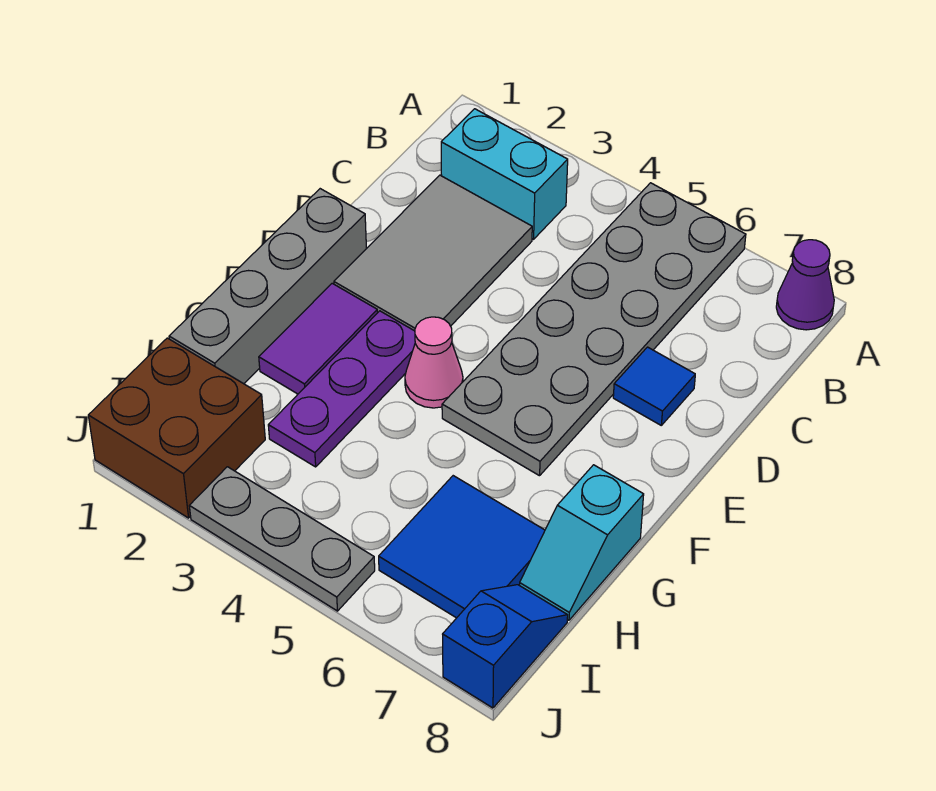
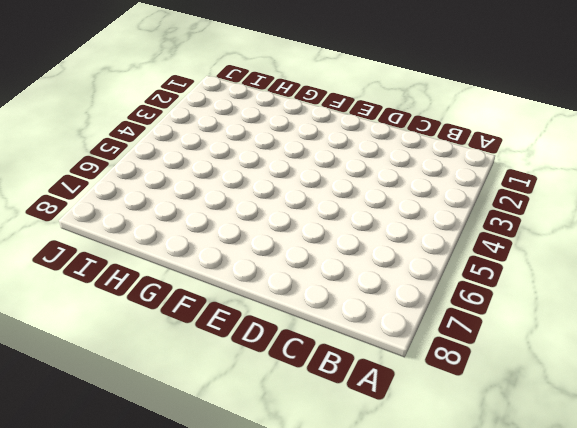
none -> grey 2x6 plate [442,183,746,476]
none -> purple 1x1 cone [776,240,834,330]
none -> cyan 1x2 brick [441,109,568,239]

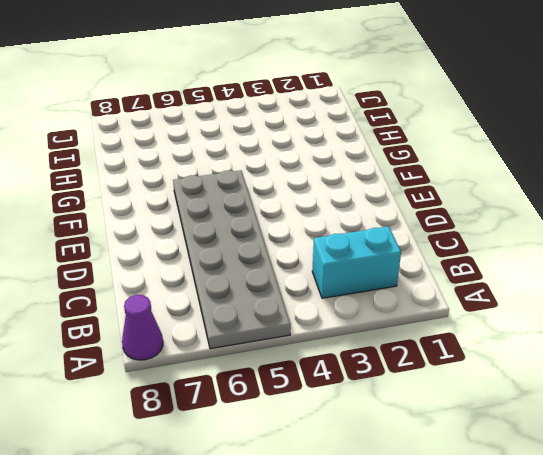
none -> grey 2x3 tile [334,175,532,331]
none -> blue 1x1 tile [613,347,695,425]
none -> grey 1x4 brick [169,189,366,384]

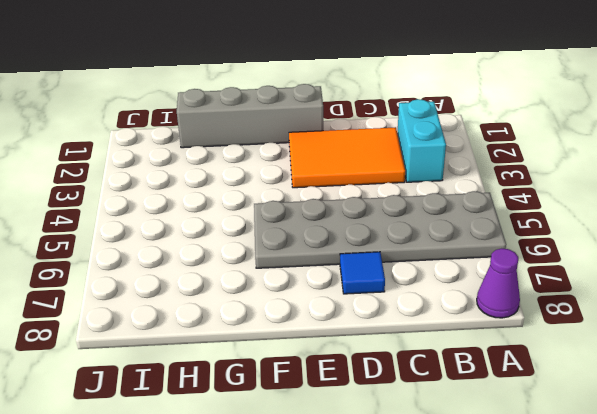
orange 2x3 tile [289,127,405,188] -> grey 2x3 tile [334,175,532,331]
none -> purple 1x2 tile [259,283,378,394]
none -> purple 1x3 plate [268,311,415,467]
none -> pink 1x1 cone [405,317,463,408]

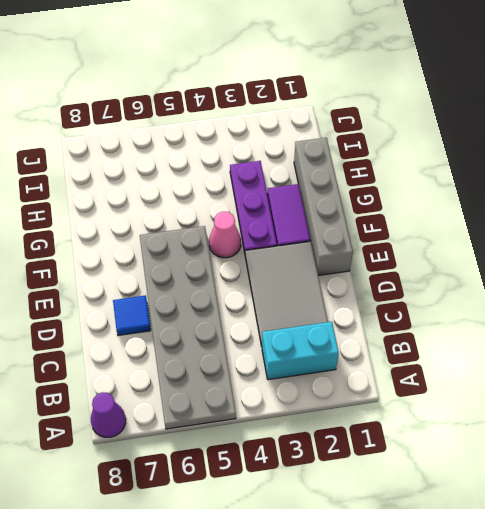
none -> cyan 1x2 slope [520,465,644,620]
none -> blue 2x2 tile [379,476,545,618]
none -> brown 2x2 brick [88,338,265,518]

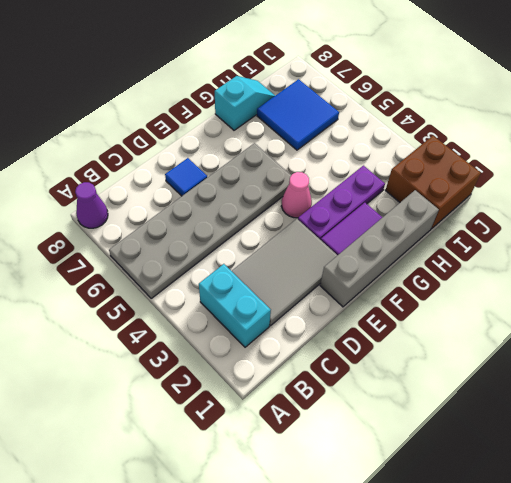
none -> blue 1x2 slope [443,585,568,708]
none -> grey 1x3 plate [189,467,375,611]

